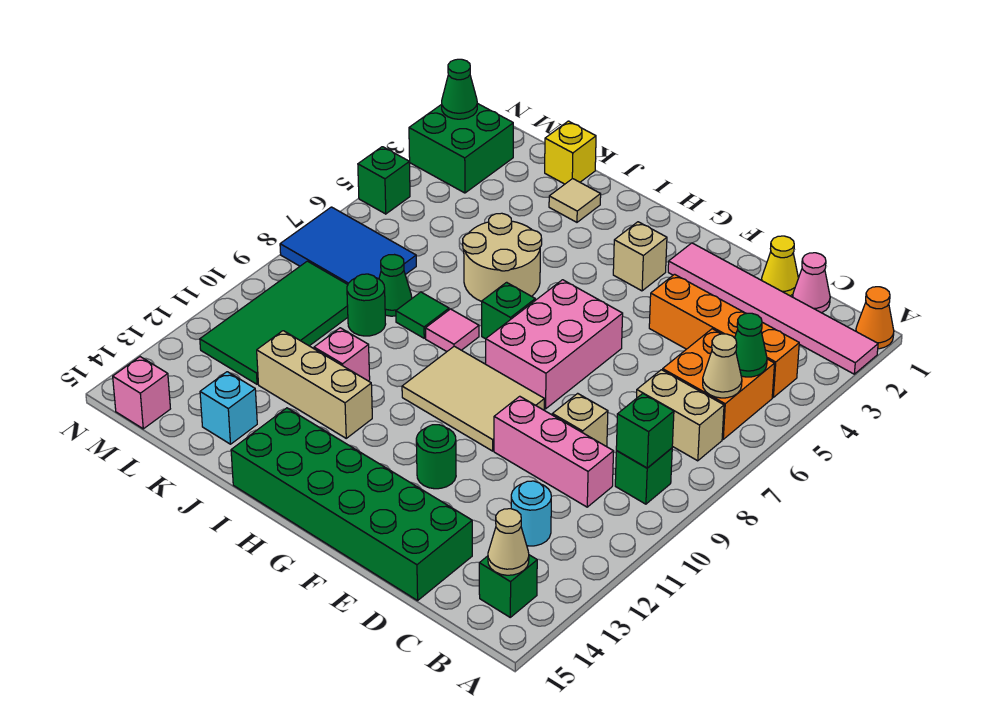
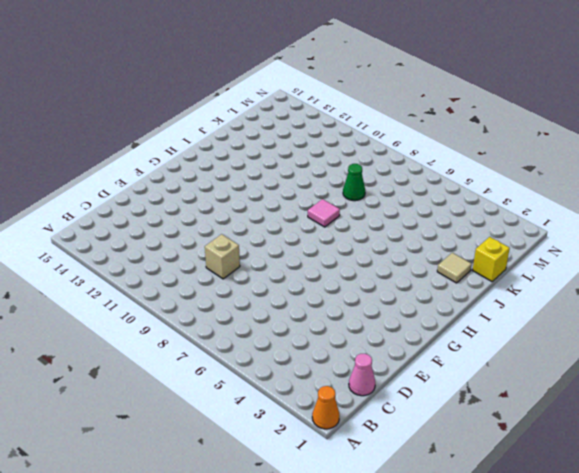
none -> pink 1x6 tile [668,243,878,374]
none -> orange 1x4 brick [649,274,799,397]
none -> orange 2x2 brick [663,329,775,439]
none -> tan 1x2 brick [637,370,724,461]

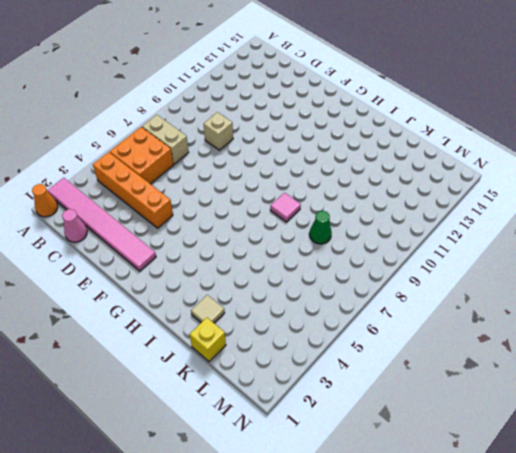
none -> green 1x1 brick [615,448,672,504]
none -> green 1x1 brick [479,555,537,617]
none -> pink 1x3 brick [494,396,614,507]
none -> cyan 1x1 round brick [511,481,551,546]

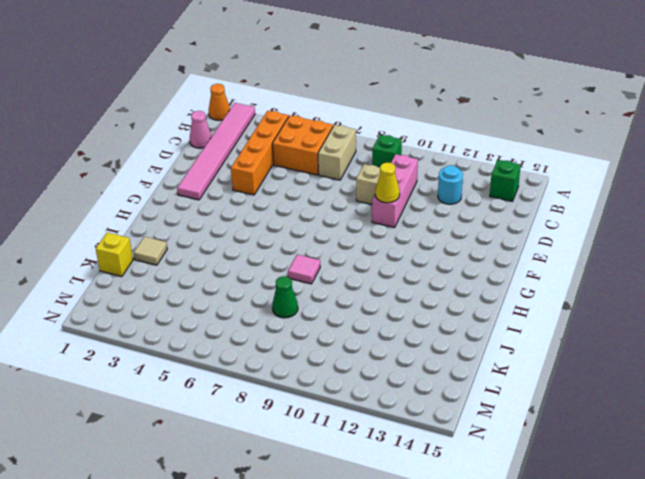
yellow 1x1 cone [375,163,400,203] -> yellow 1x1 cone moved to [762,236,798,296]
none -> green 2x6 brick [231,408,472,601]
none -> pink 2x3 brick [486,280,623,409]
none -> tan 2x3 tile [402,346,544,451]
none -> green 1x1 round brick [416,425,456,489]

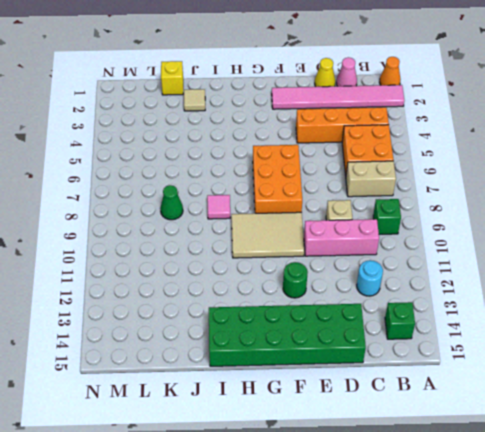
orange 2x3 brick [253,145,302,213] -> pink 2x3 brick [486,280,623,409]
none -> tan 1x1 brick [613,222,667,291]
none -> green 1x1 brick [482,282,535,339]
none -> tan 2x2 round brick [463,213,542,302]
none -> tan 1x3 brick [257,331,372,438]

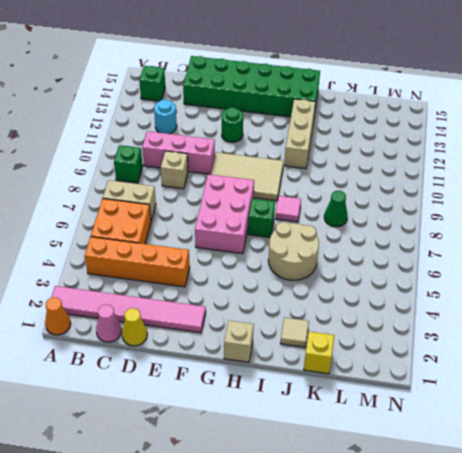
tan 1x1 brick [224,321,254,362] -> tan 1x1 brick moved to [613,222,667,291]
tan 1x3 brick [284,99,316,169] -> tan 1x3 brick turned to [257,331,372,438]
none -> green 1x1 tile [396,292,449,338]
none -> pink 1x1 brick [314,328,370,381]
none -> green 1x1 round brick [347,274,386,336]
none -> cyan 1x1 brick [200,372,257,444]

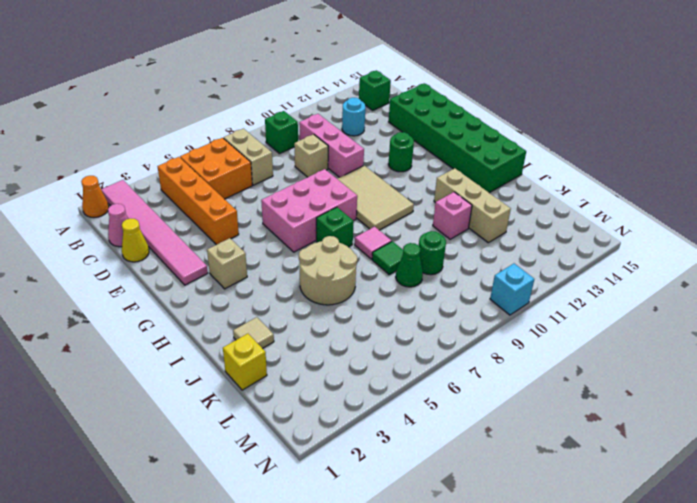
cyan 1x1 brick [490,264,534,315] -> cyan 1x1 brick moved to [200,372,257,444]
none -> blue 2x3 tile [280,207,416,284]
none -> green 2x4 tile [200,261,348,384]
none -> green 2x2 brick [409,103,513,193]
none -> pink 1x1 brick [113,357,170,429]

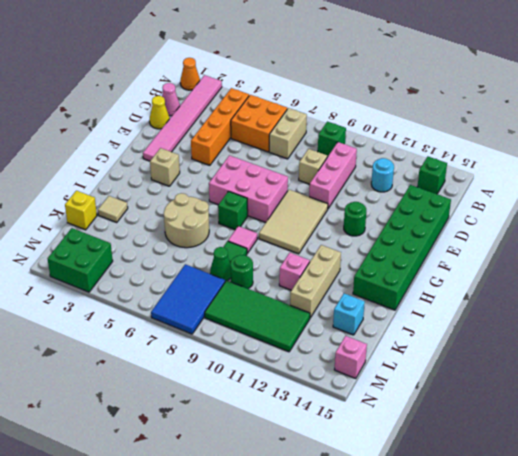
none -> green 1x1 brick [358,147,410,214]
none -> green 1x1 cone [735,313,767,377]
none -> tan 1x1 cone [703,334,742,398]
none -> green 1x1 brick [616,394,674,468]

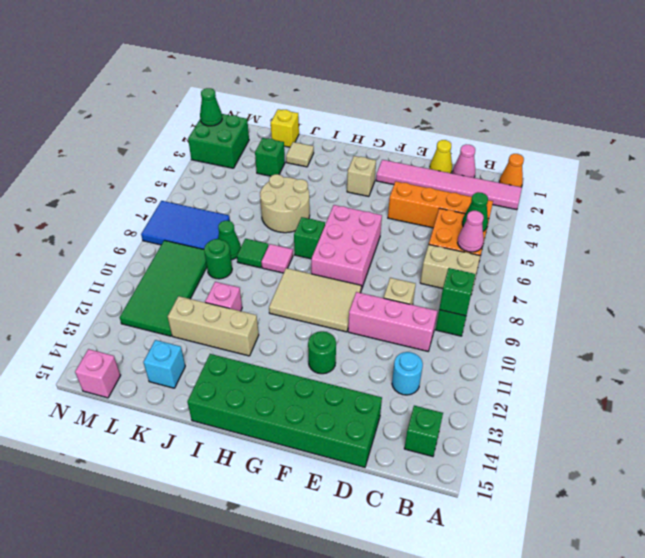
pink 1x1 cone [457,211,484,252] -> tan 1x1 cone [703,334,742,398]
green 1x1 brick [255,138,285,176] -> green 1x1 brick moved to [358,147,410,214]
none -> tan 1x1 cone [488,509,529,575]

